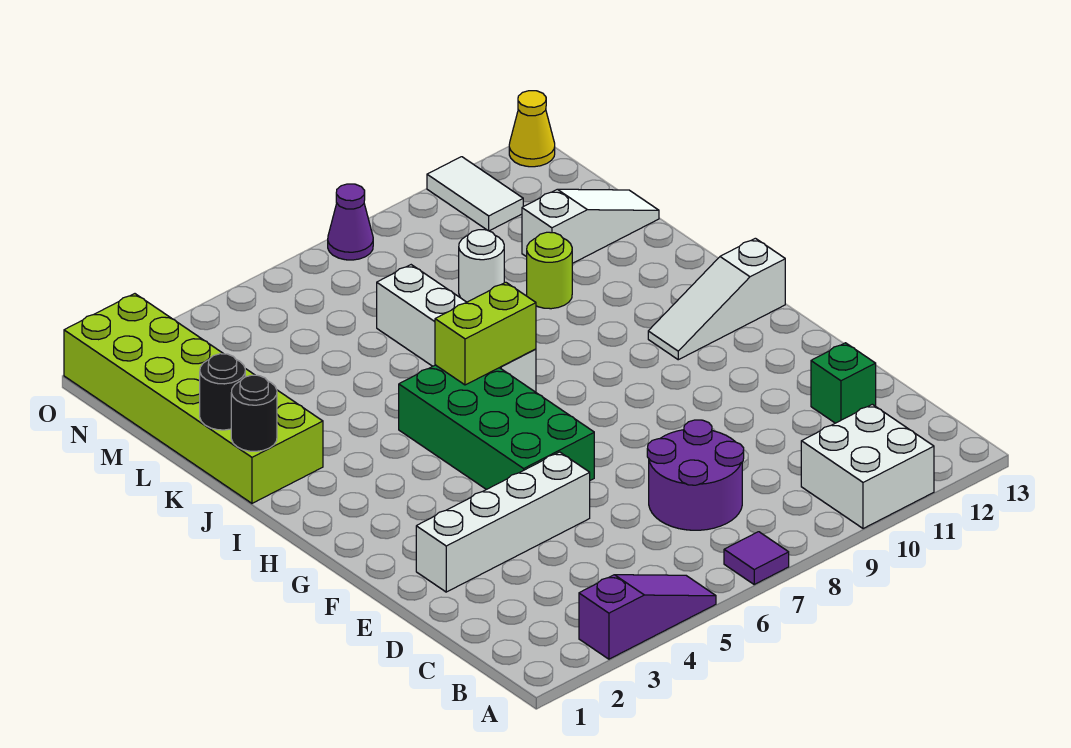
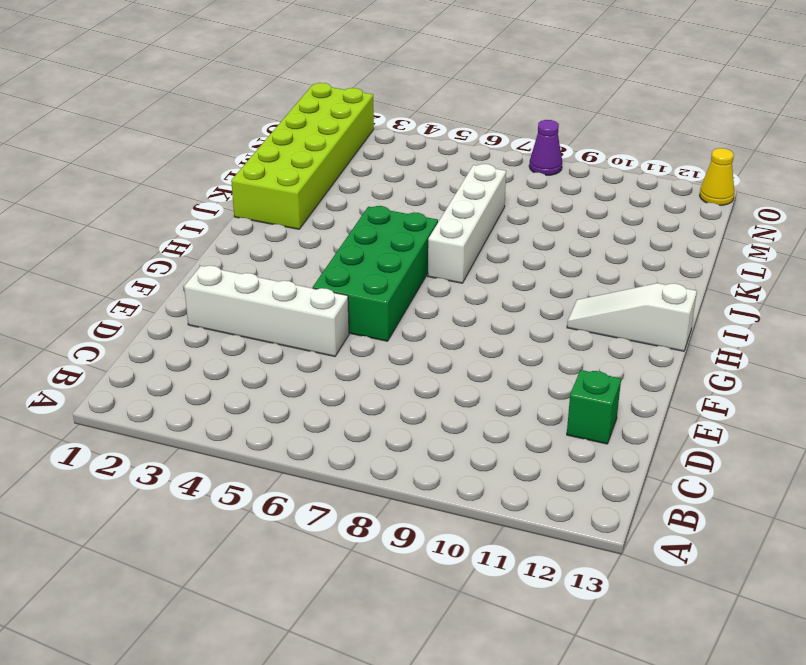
none -> purple 1x3 slope [579,575,716,659]
none -> purple 1x1 tile [724,532,789,584]
none -> white 2x2 brick [801,404,934,529]

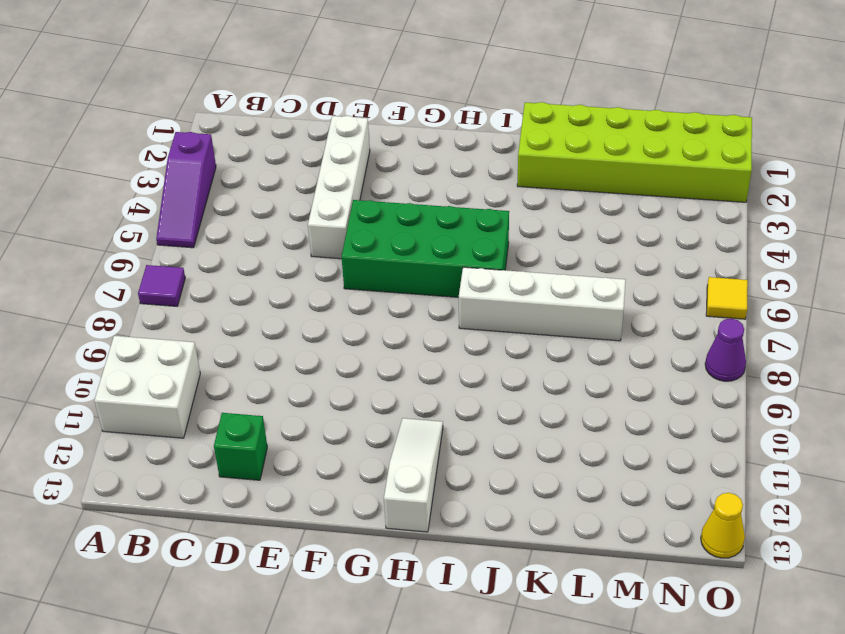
yellow 1x1 tile [706,277,748,319] -> none
none -> purple 2x2 round brick [647,420,744,530]
none -> lime 1x1 round brick [527,232,572,309]
none -> white 1x1 round brick [459,230,504,302]

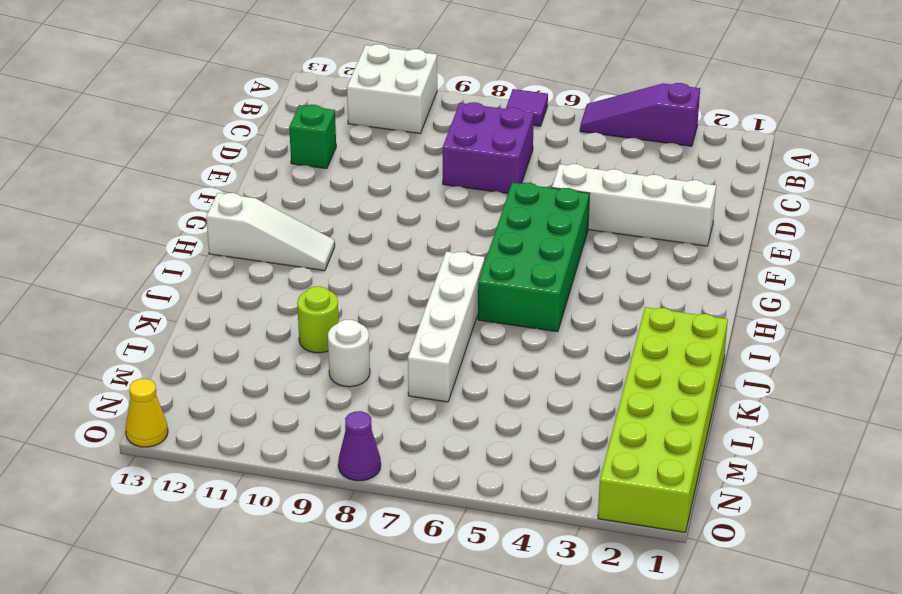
purple 2x2 brick [443,102,534,193] -> purple 2x2 round brick [647,420,744,530]
none -> white 1x3 slope [522,189,659,263]
none -> white 1x2 tile [427,157,523,231]
none -> lime 1x2 brick [435,282,536,385]

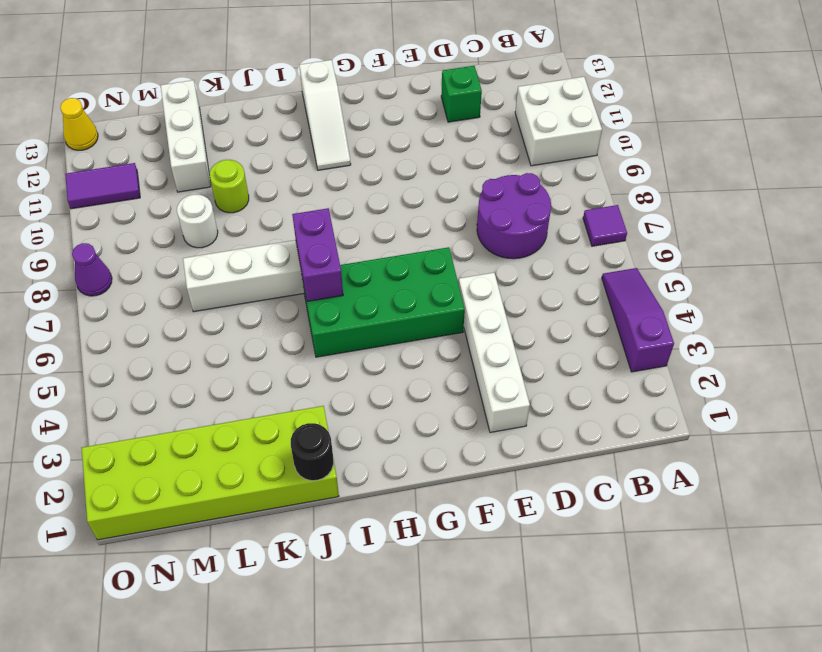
purple 1x2 brick [292,208,343,301] -> lime 1x2 brick [435,282,536,385]
white 1x3 brick [161,80,211,192] -> white 1x3 slope [522,189,659,263]
purple 1x2 tile [65,163,140,209] -> white 1x2 tile [427,157,523,231]
none -> black 1x1 round brick [200,354,245,430]

